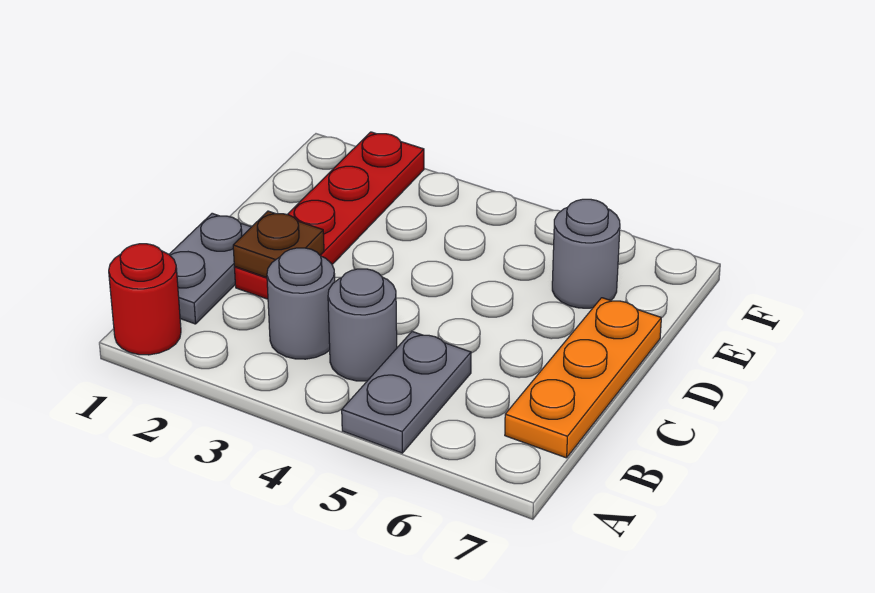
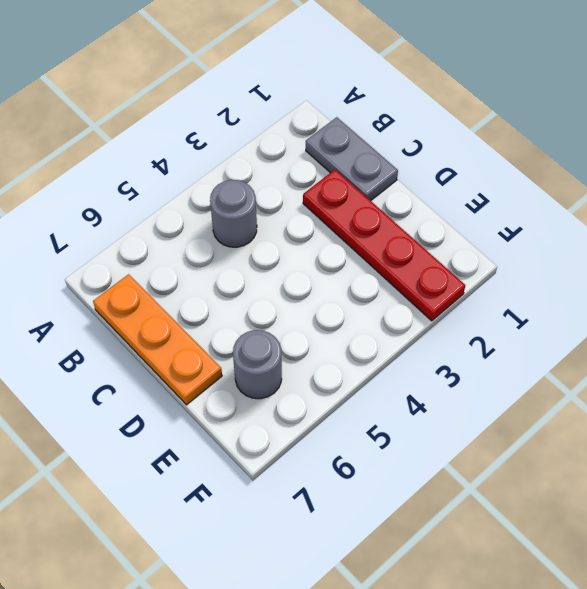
none -> red 1x1 round brick [109,244,181,355]
none -> grey 1x2 plate [342,332,471,453]

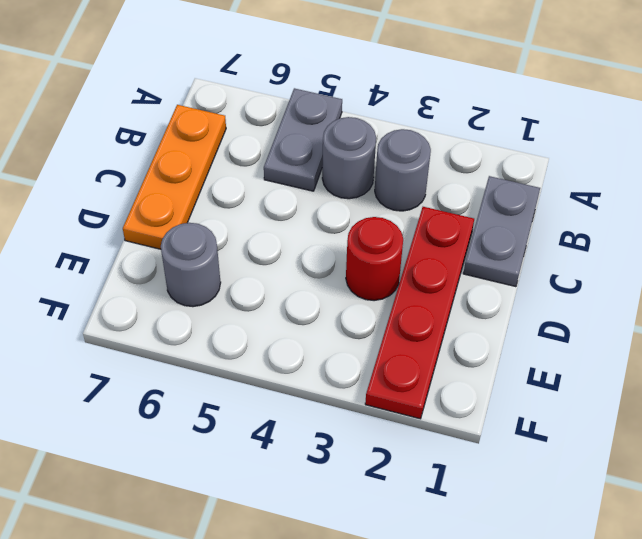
red 1x1 round brick [346,217,403,301] -> red 1x1 round brick moved to [109,244,181,355]
none -> brown 1x1 plate [233,211,324,277]

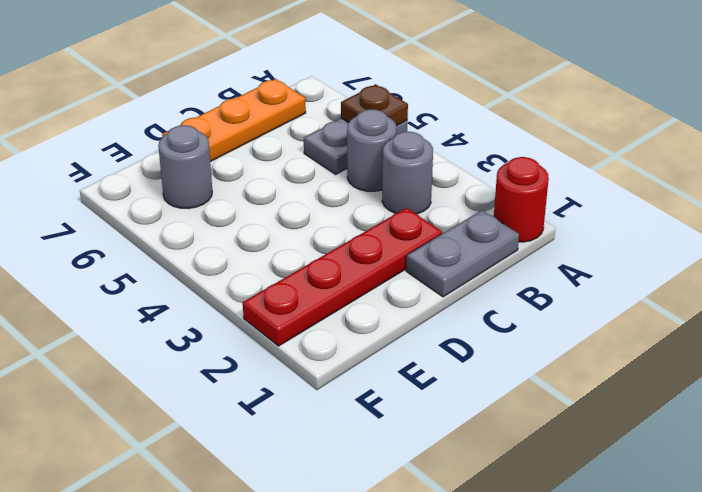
brown 1x1 plate [341,84,408,125] -> brown 1x1 plate moved to [233,211,324,277]

